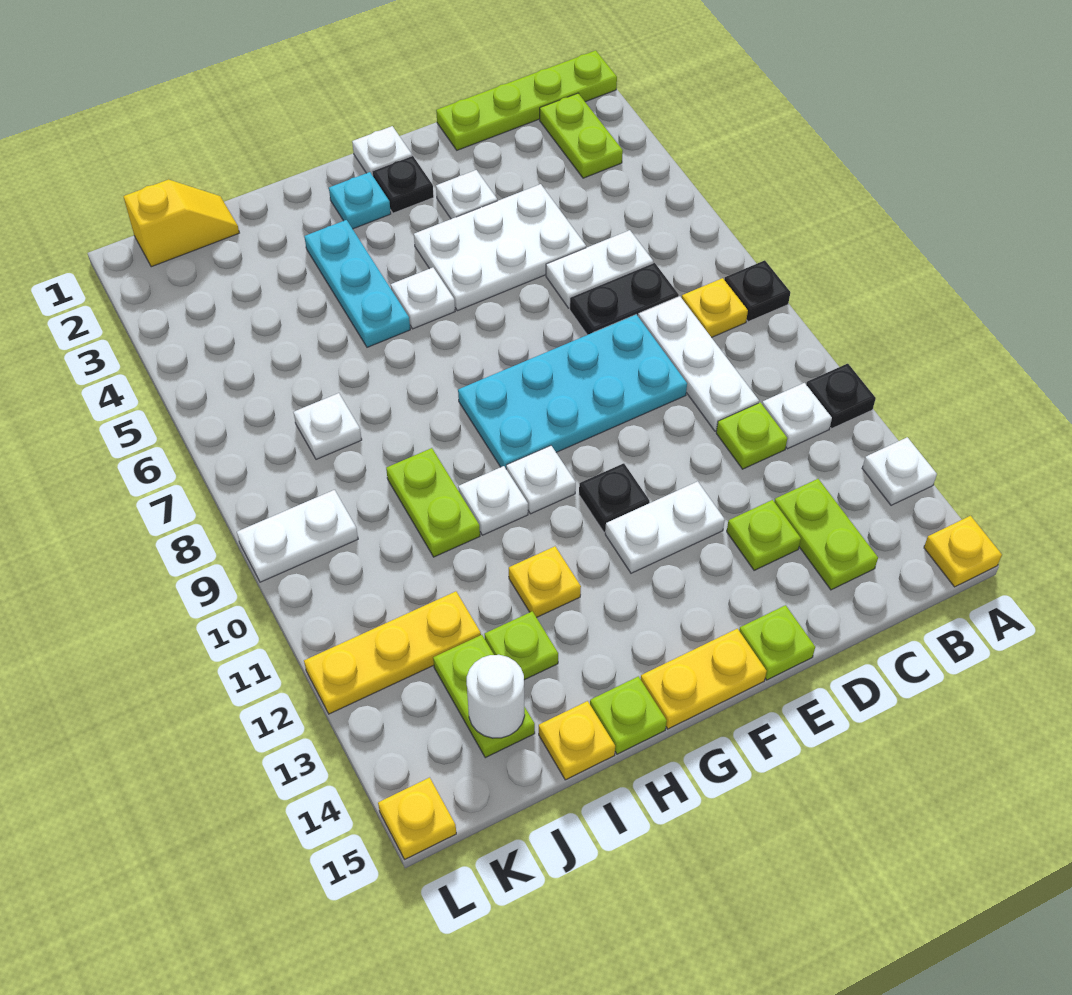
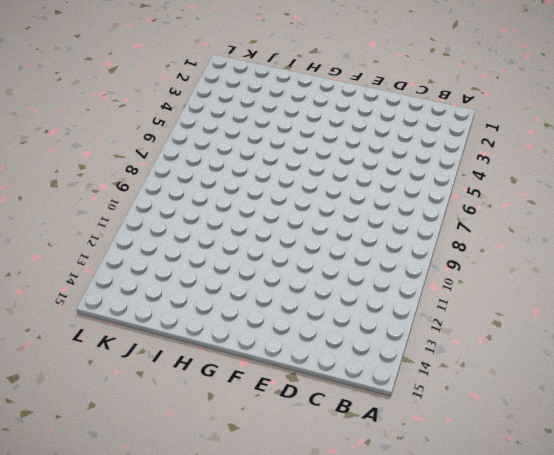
none -> lime 1x4 plate [436,50,617,150]
none -> black 1x1 plate [725,260,790,322]
none -> black 1x1 plate [806,364,876,429]
none -> white 1x1 plate [862,437,937,505]

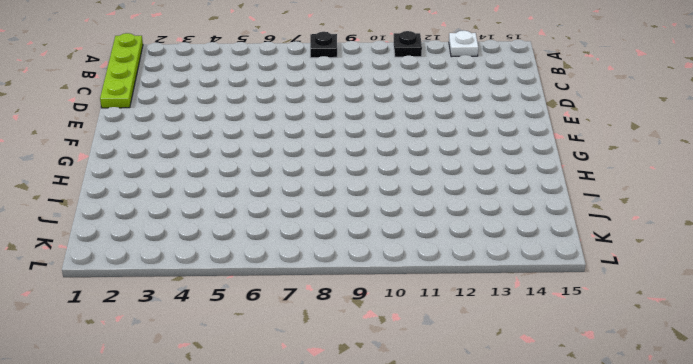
none -> yellow 1x1 plate [924,516,1002,587]
none -> lime 1x2 plate [540,93,623,178]
none -> yellow 1x1 plate [682,278,748,337]
none -> white 1x1 plate [762,383,832,449]

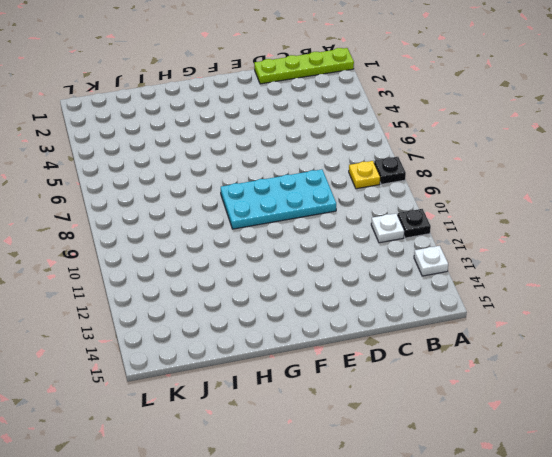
none -> yellow 1x1 plate [924,516,1002,587]
none -> lime 1x2 plate [540,93,623,178]
none -> white 1x2 plate [546,230,653,308]
none -> black 1x2 plate [570,263,679,335]

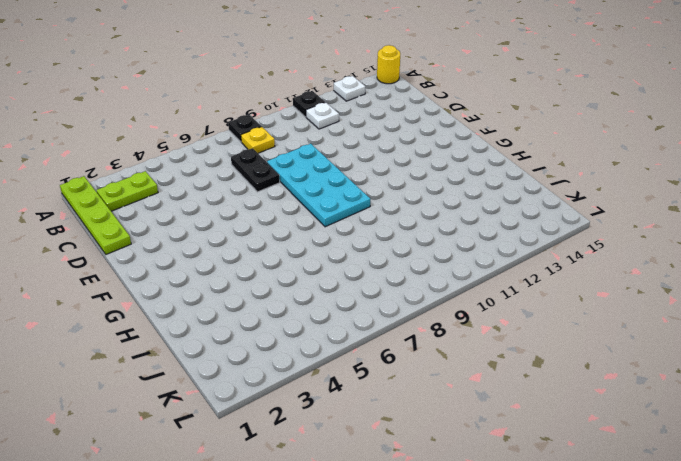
yellow 1x1 round brick [377,45,400,84] -> yellow 1x1 plate [924,516,1002,587]
none -> white 1x2 plate [546,230,653,308]
none -> white 1x3 plate [638,296,759,431]
none -> lime 1x1 plate [716,402,788,469]
none -> lime 1x2 plate [774,479,878,590]

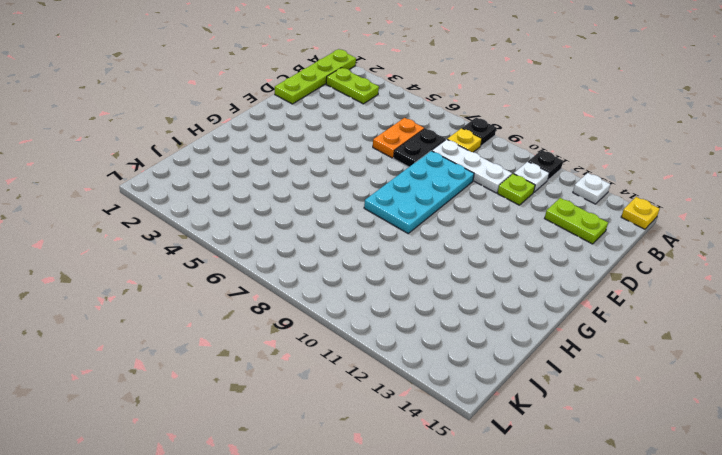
orange 1x2 plate [373,118,424,158] -> white 1x2 plate [546,230,653,308]
none -> white 2x3 plate [414,184,586,311]
none -> lime 1x1 plate [727,500,801,570]
none -> white 1x1 plate [436,170,497,219]
none -> white 1x2 plate [605,481,725,573]

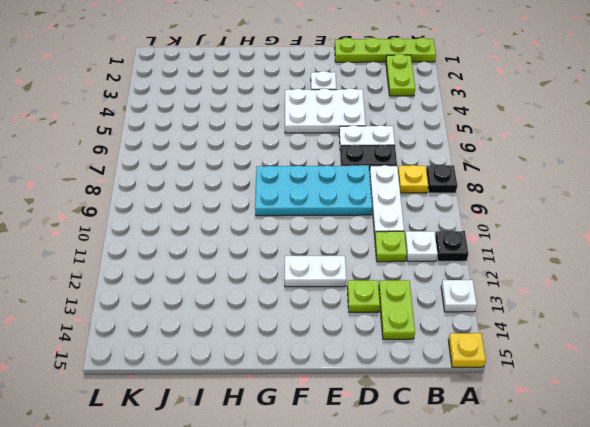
none -> lime 1x1 plate [739,605,815,680]
none -> white 1x1 plate [352,126,412,174]
none -> black 1x1 plate [372,156,434,213]
none -> black 1x1 plate [579,463,650,532]

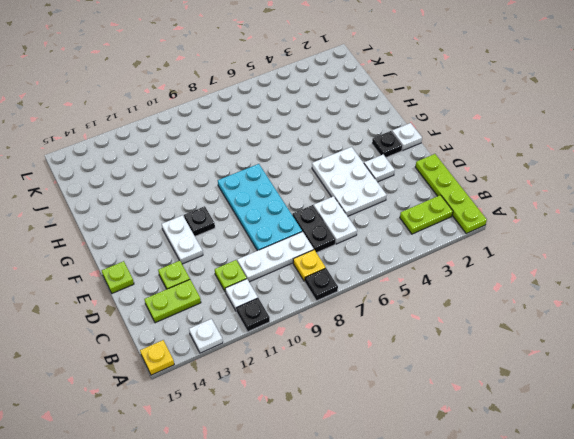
none -> yellow 1x2 plate [641,629,767,729]
none -> cyan 1x1 plate [329,172,391,229]
none -> white 1x1 plate [391,268,455,329]
none -> white 1x1 plate [506,446,576,514]

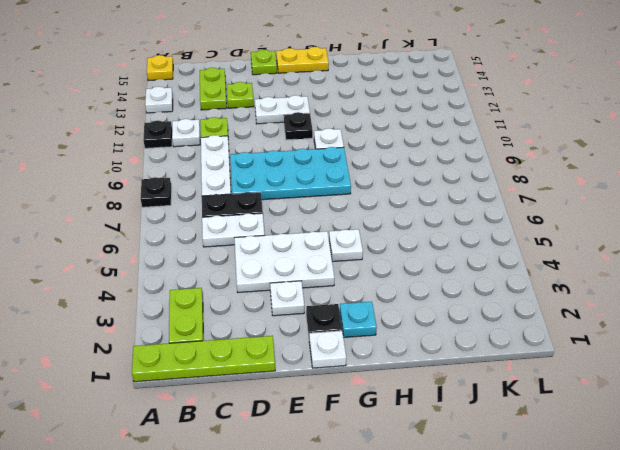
none -> yellow 1x1 plate [682,278,748,337]
none -> cyan 1x3 plate [304,220,410,347]
none -> white 1x1 plate [458,466,528,535]
none -> yellow 1x1 plate [509,546,581,617]

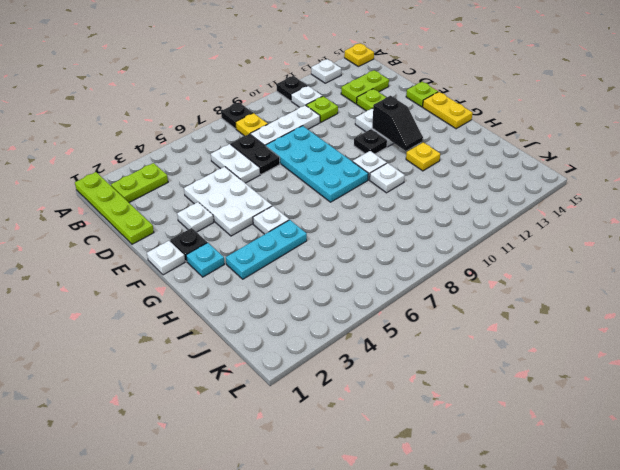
black 1x2 slope [372,96,423,151] -> none
none -> lime 1x1 plate [590,676,667,754]
none -> lime 1x2 plate [386,448,480,557]
none -> lime 1x1 plate [485,611,558,680]
none -> yellow 1x1 plate [539,701,615,780]

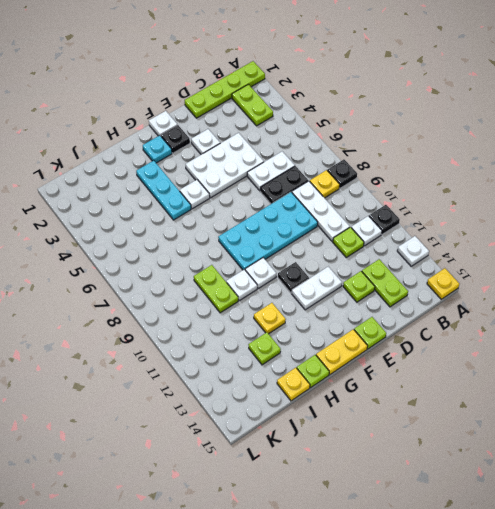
none -> yellow 1x2 slope [123,180,239,267]
none -> white 1x1 plate [294,393,362,459]
none -> yellow 1x3 plate [304,591,481,714]
none -> lime 1x2 plate [433,635,535,758]

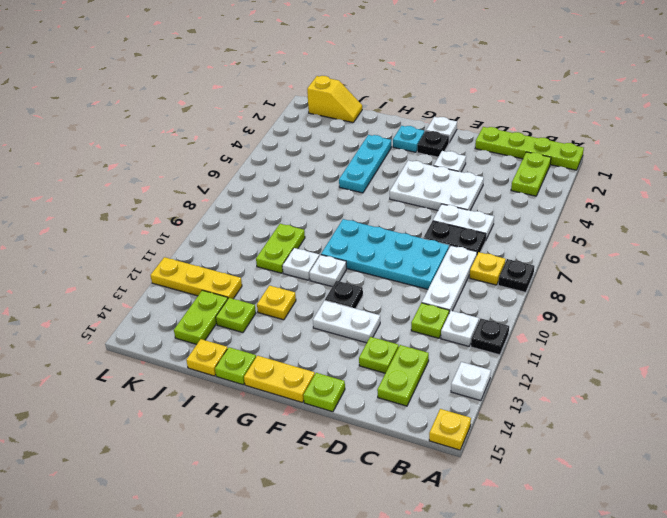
none -> white 1x1 plate [391,268,455,329]
none -> white 1x1 plate [294,393,362,459]
none -> white 1x2 plate [237,490,358,582]
none -> yellow 1x1 plate [378,777,456,859]

